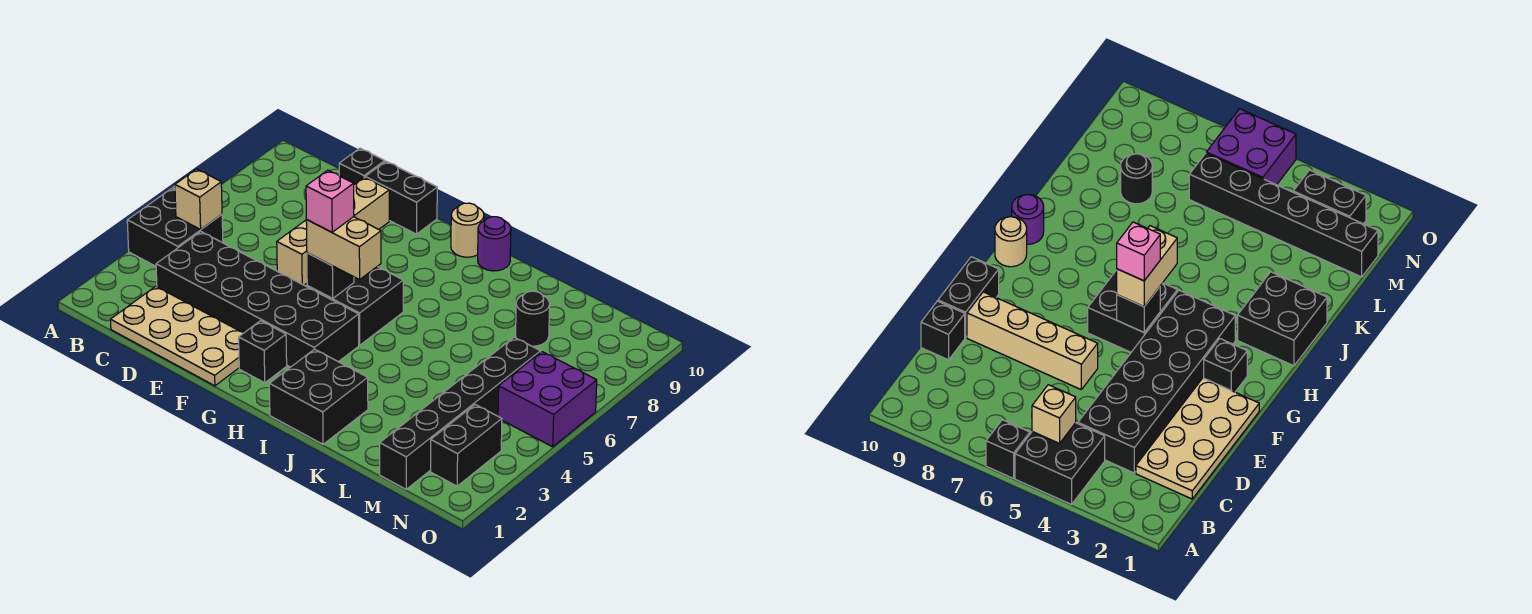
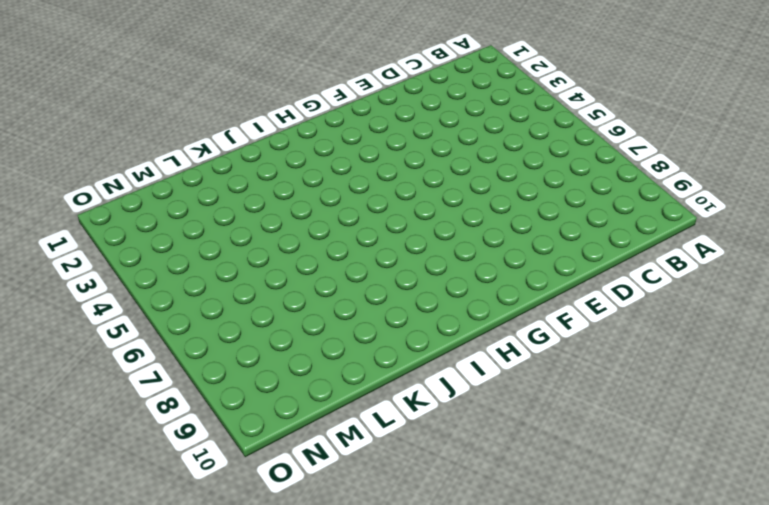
none -> black 2x2 brick [127,188,223,266]
none -> black 1x1 brick [986,420,1030,478]
none -> tan 2x4 plate [110,286,243,386]

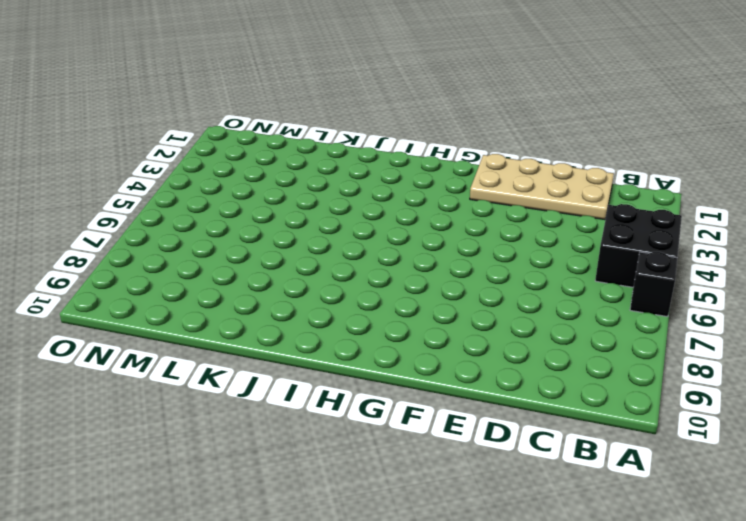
none -> black 2x6 brick [156,232,359,367]
none -> black 1x1 brick [339,148,385,184]
none -> tan 1x4 brick [277,177,389,285]

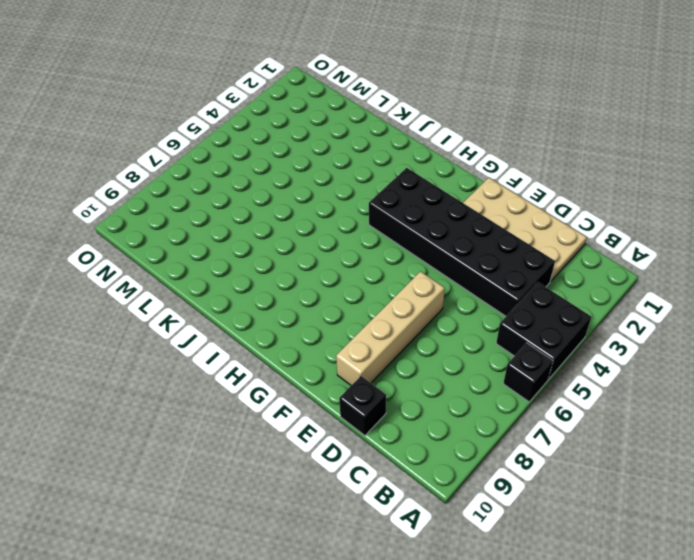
none -> black 1x2 brick [365,162,437,234]
none -> black 1x1 brick [239,321,287,383]
none -> black 2x2 brick [307,267,403,345]

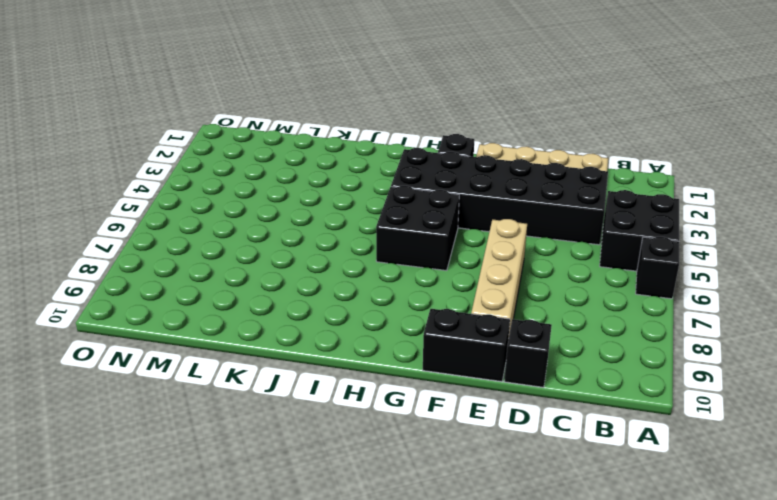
none -> tan 1x1 round brick [451,203,484,257]
none -> black 2x2 brick [269,349,368,444]
none -> purple 1x1 round brick [478,217,511,271]

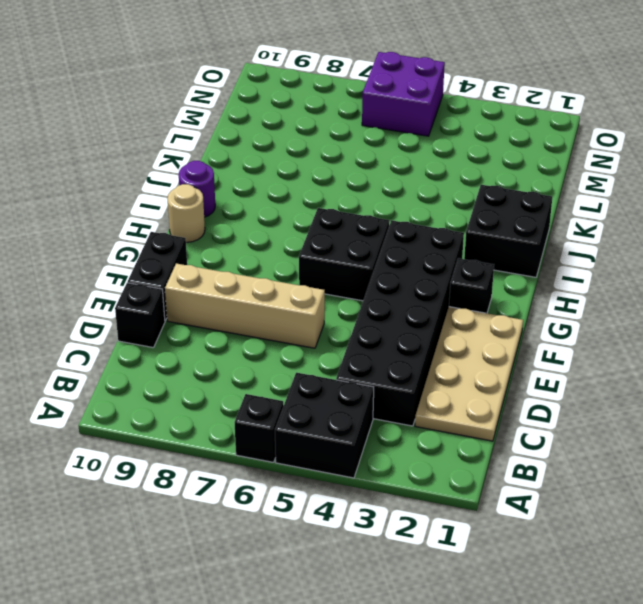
none -> black 1x1 round brick [516,291,550,346]
none -> black 1x6 brick [380,337,541,489]
none -> black 1x2 brick [430,405,502,486]

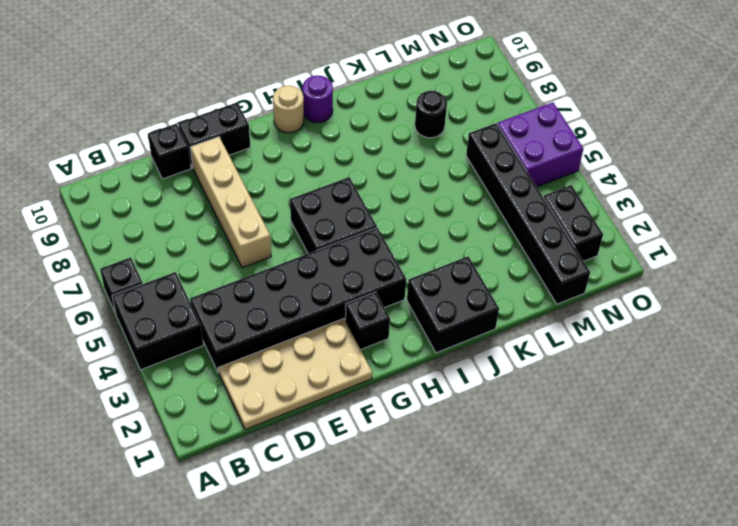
none -> tan 1x1 brick [175,169,222,229]
none -> black 1x1 brick [307,253,354,299]
none -> tan 1x2 brick [306,217,381,280]

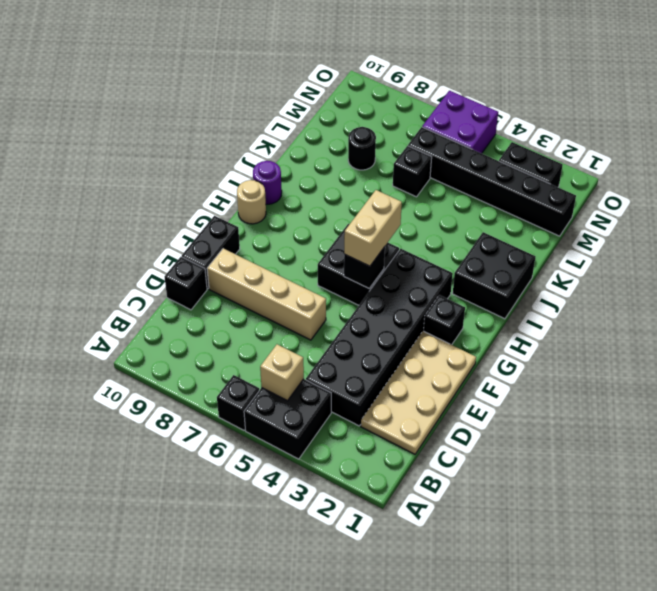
black 1x1 brick [393,146,432,197] -> none
none -> pink 1x1 brick [306,170,354,232]

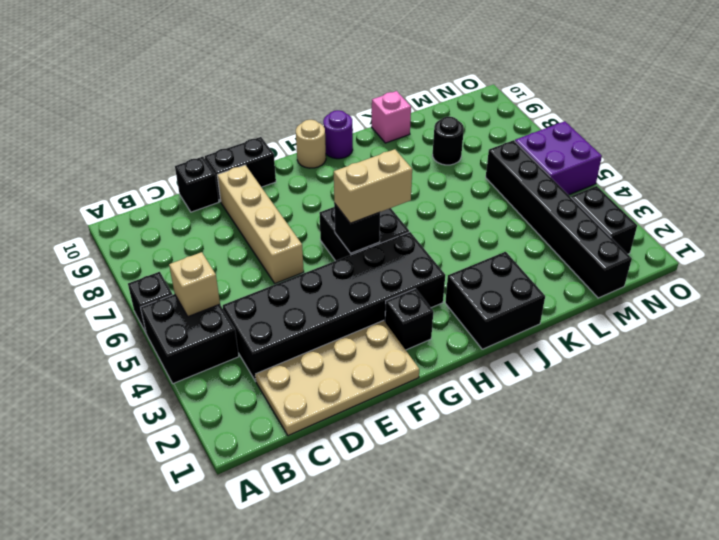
pink 1x1 brick [372,91,411,143] -> pink 1x1 brick moved to [306,170,354,232]

